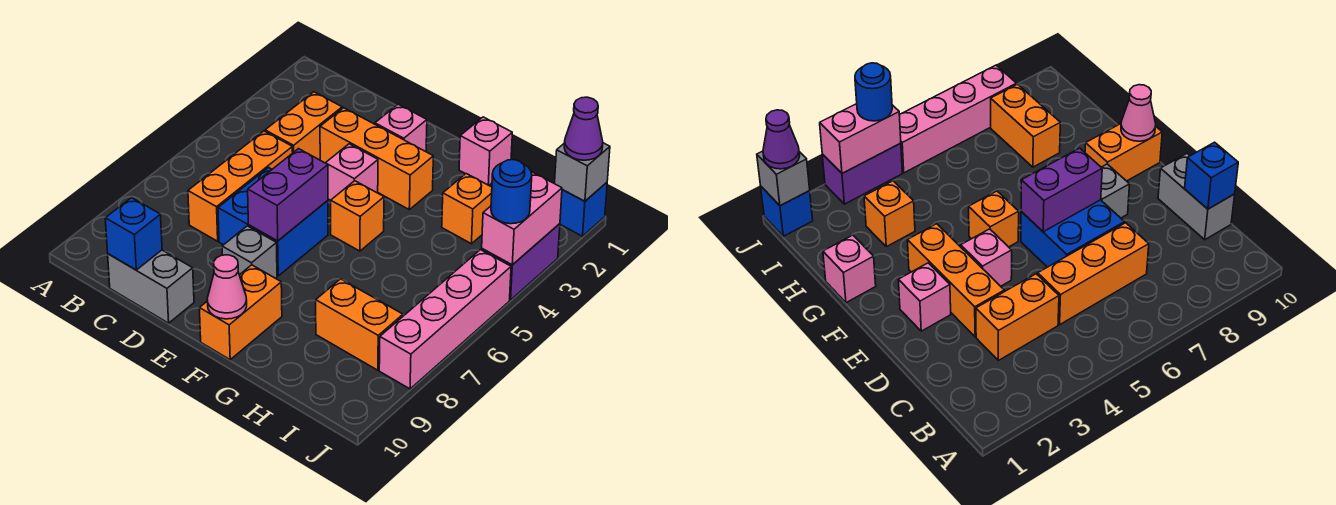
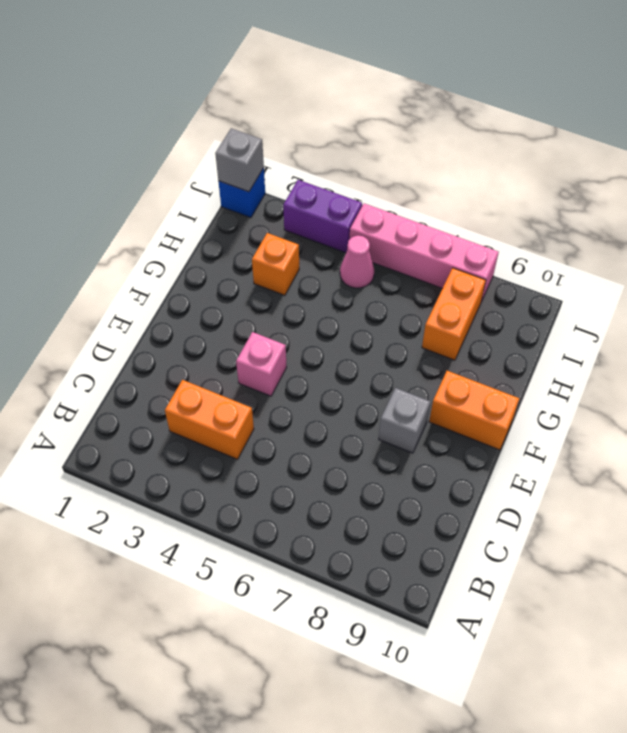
pink 1x1 cone [340,236,374,288] -> pink 1x1 cone moved to [207,255,247,319]
none -> orange 1x3 brick [188,131,293,241]
none -> grey 1x2 brick [108,250,194,323]
none -> orange 1x3 brick [320,108,433,210]

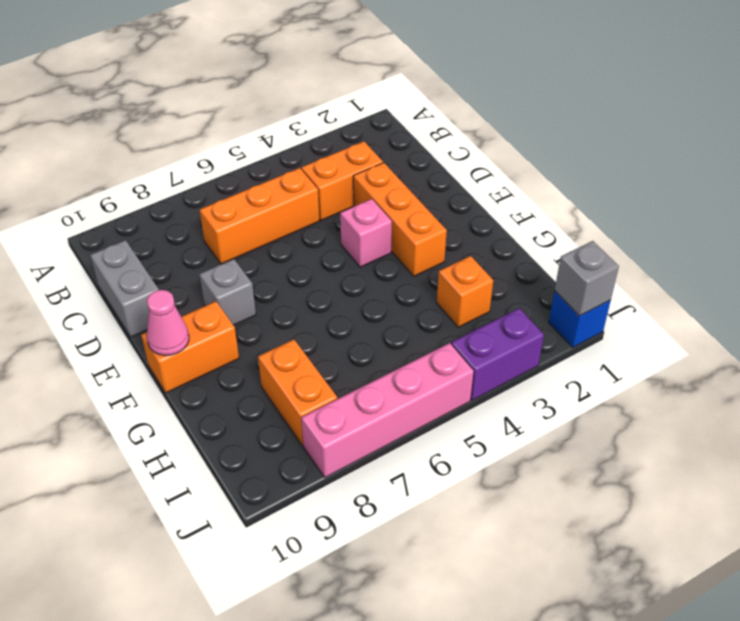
none -> blue 2x2 brick [218,168,328,276]
none -> pink 1x1 brick [375,104,427,152]
none -> orange 1x1 brick [331,181,384,251]

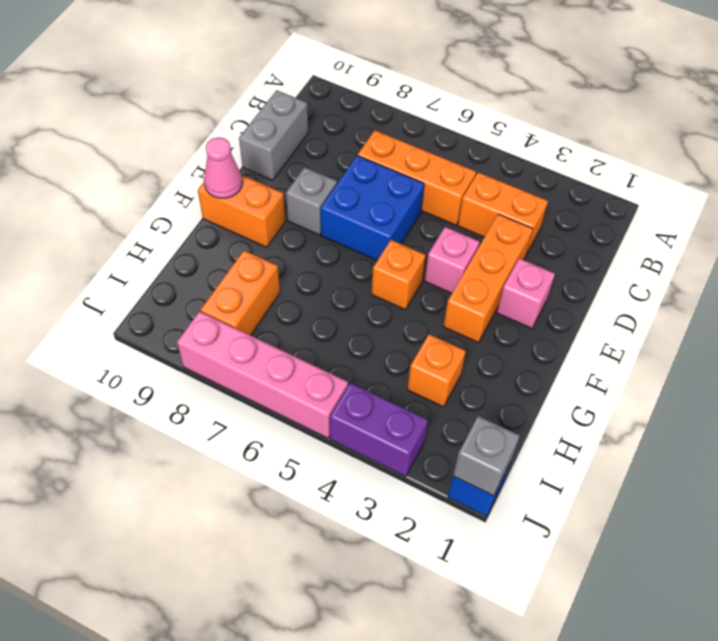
none -> pink 1x1 brick [459,117,512,185]
none -> blue 1x1 brick [105,198,162,270]
none -> purple 1x2 brick [248,149,328,241]

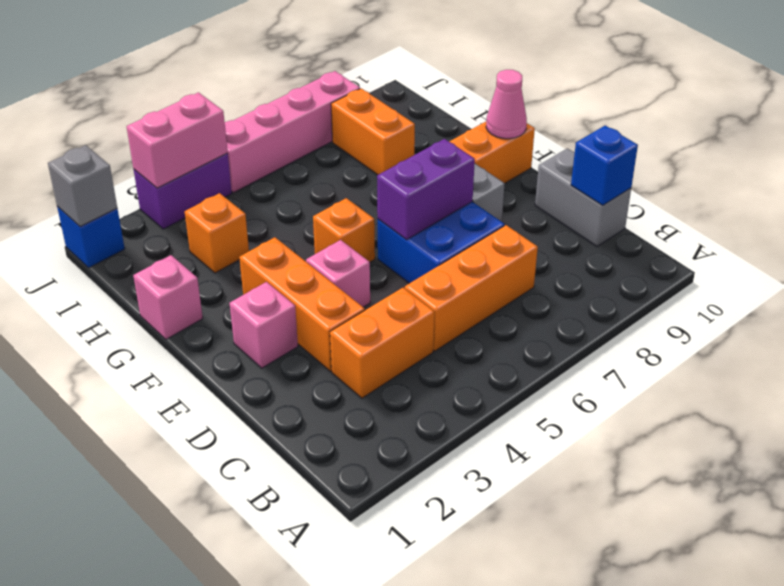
none -> purple 1x1 cone [564,97,603,160]
none -> blue 1x1 round brick [491,160,532,224]

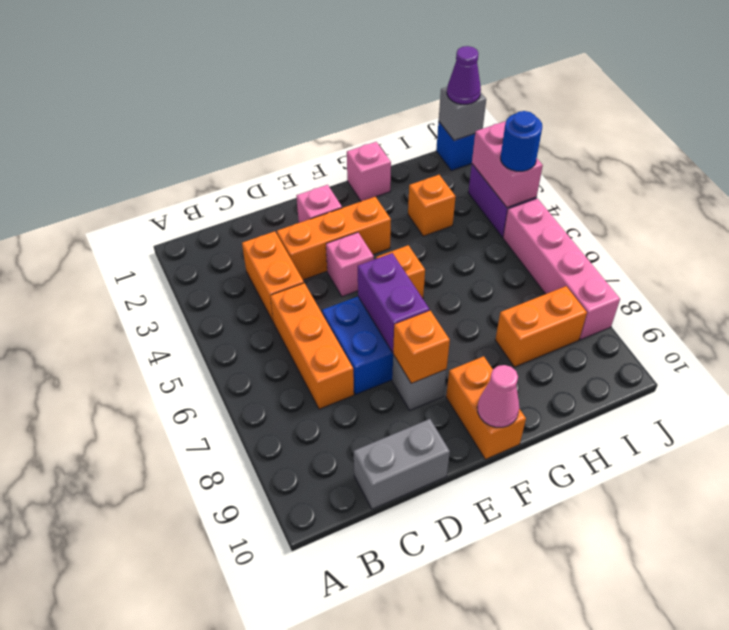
orange 1x1 brick [393,311,450,383] -> none
none -> blue 1x1 brick [105,198,162,270]

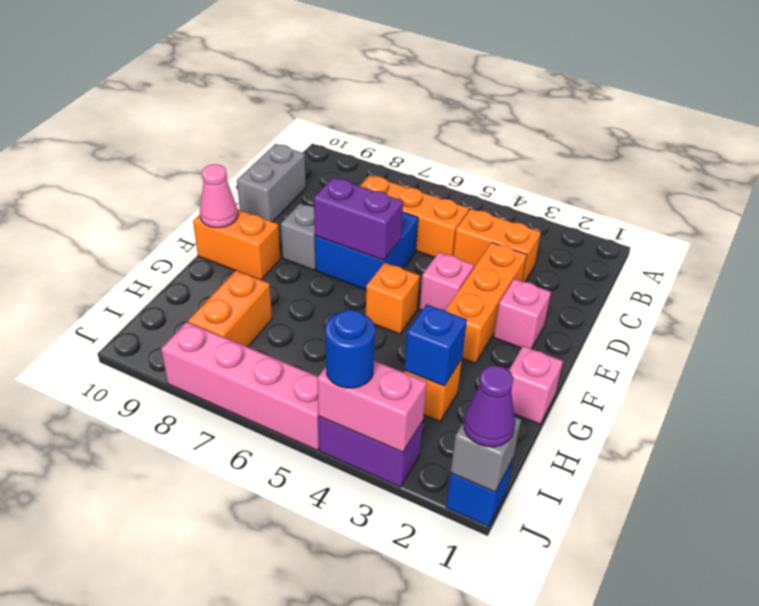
blue 1x1 brick [405,304,467,386] -> blue 1x1 brick moved to [105,198,162,270]

